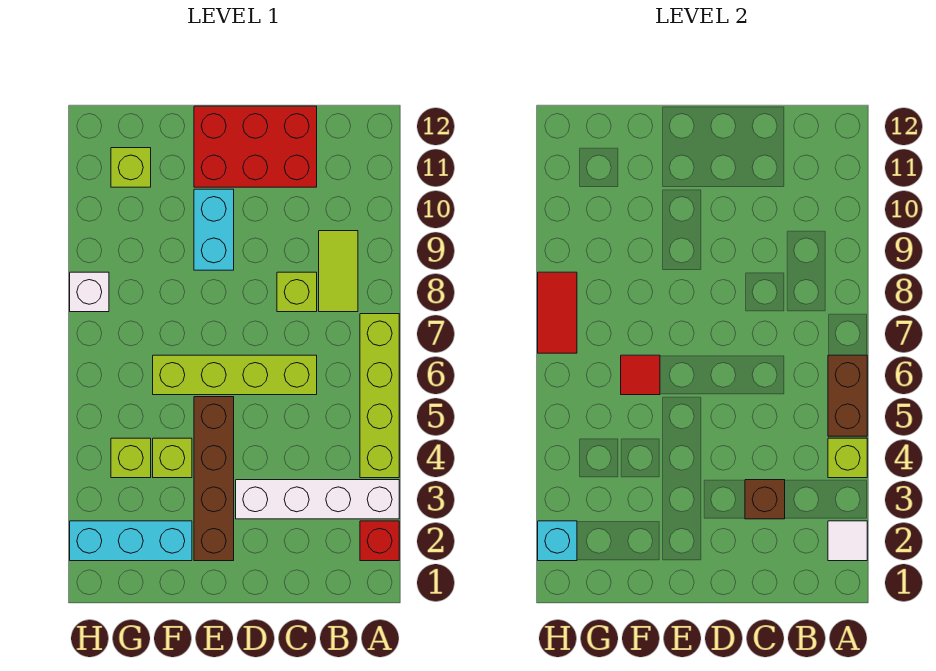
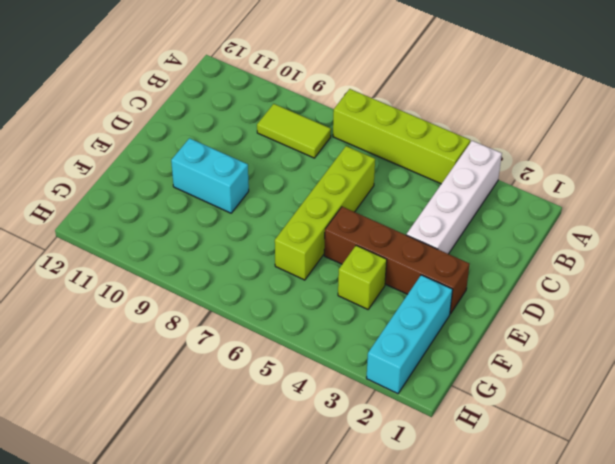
none -> red 1x1 brick [360,521,399,561]
none -> lime 1x1 brick [277,272,317,312]
none -> red 2x3 brick [194,106,317,187]

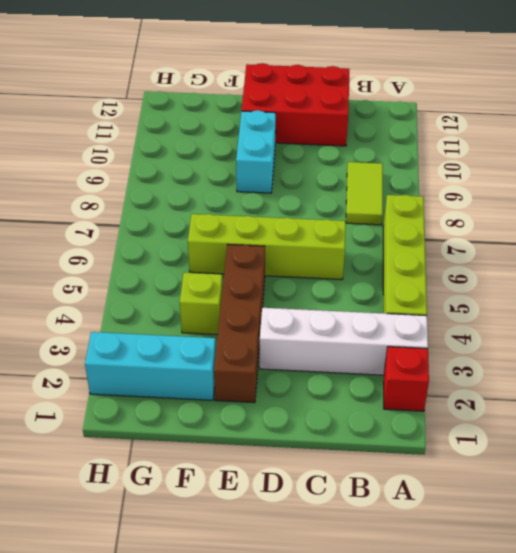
none -> lime 1x1 brick [277,272,317,312]
none -> lime 1x1 brick [111,438,151,478]
none -> lime 1x1 brick [111,148,151,187]

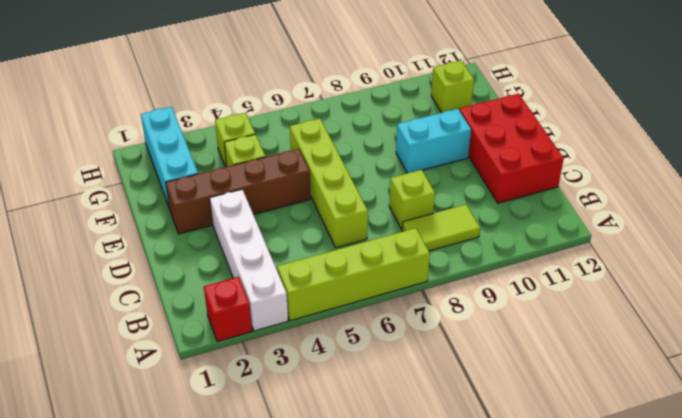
none -> white 1x1 brick [70,272,109,312]
none -> white 1x1 tile [828,521,867,561]
none -> lime 1x1 brick [828,438,867,478]

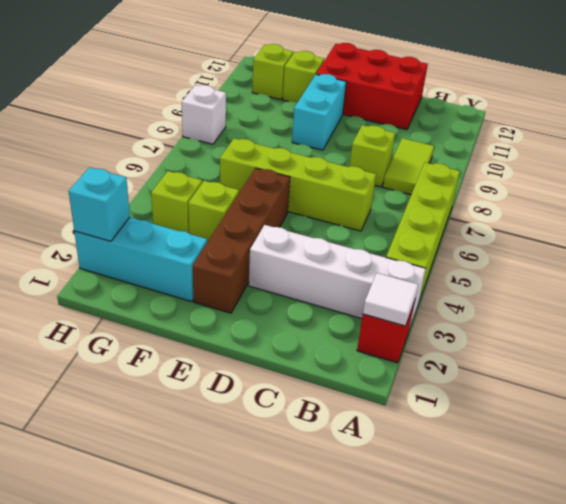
lime 1x1 brick [283,51,324,103] -> lime 1x1 brick moved to [828,438,867,478]
none -> brown 1x2 brick [828,355,867,436]
none -> brown 1x1 brick [745,480,785,519]
none -> red 1x1 tile [621,355,660,395]

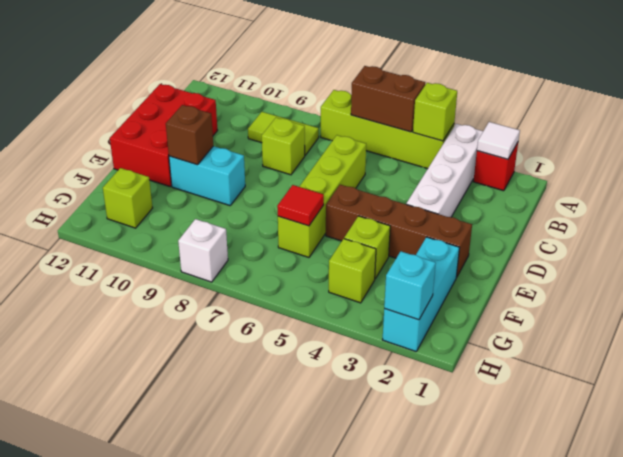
brown 1x1 brick [166,105,213,165] -> brown 1x1 brick moved to [745,480,785,519]
none -> red 1x2 tile [538,272,577,353]

